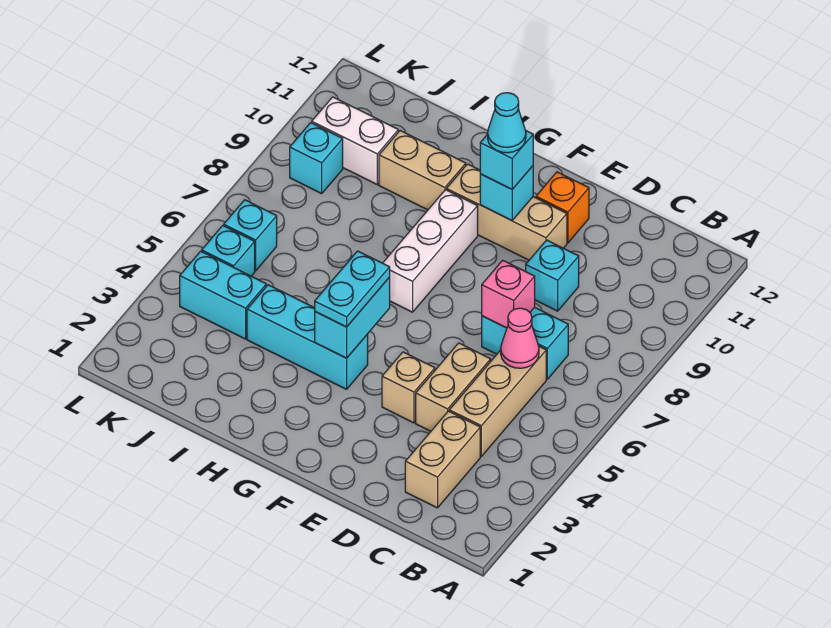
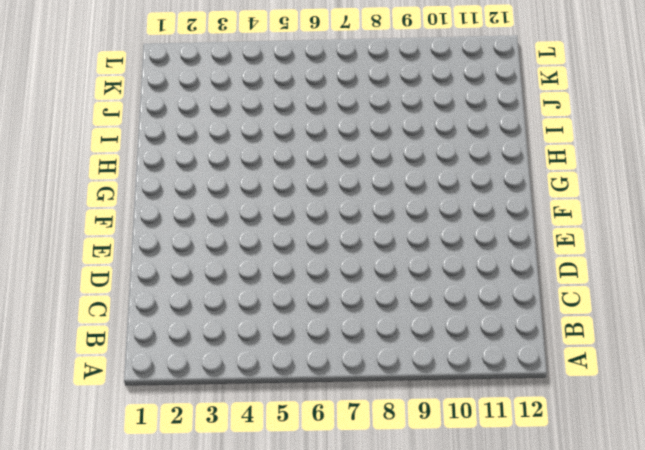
none -> tan 1x2 brick [405,411,480,508]
none -> tan 1x3 brick [449,346,546,456]
none -> cyan 1x2 brick [482,307,568,379]

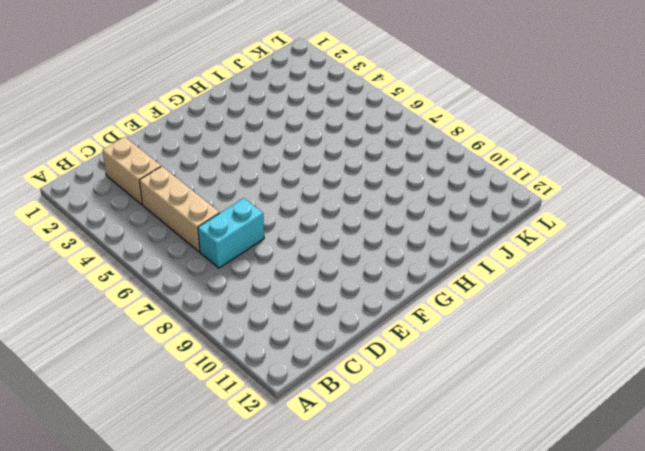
none -> tan 1x2 brick [416,343,491,431]
none -> cyan 1x1 brick [526,240,579,311]
none -> tan 1x1 brick [382,352,435,423]

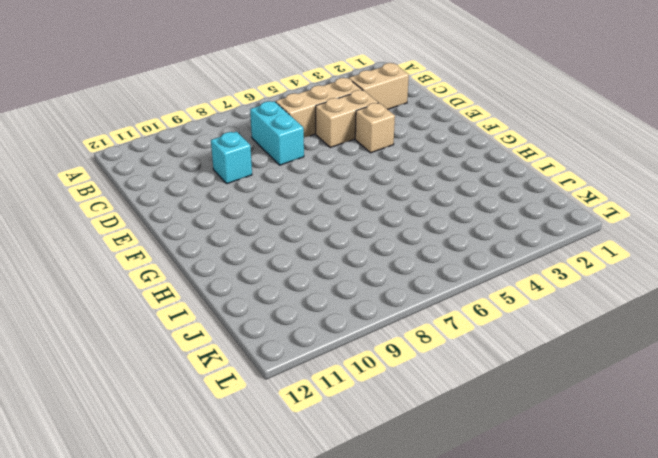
none -> tan 1x3 brick [447,164,567,260]
none -> orange 1x1 brick [536,172,589,243]
none -> cyan 1x3 brick [247,285,368,389]

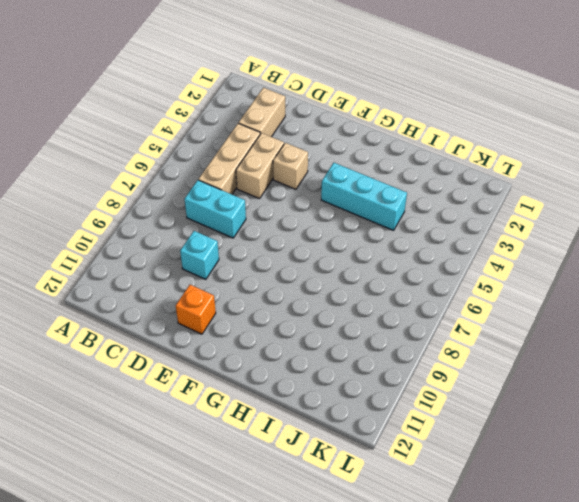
none -> tan 1x3 brick [447,164,567,260]
none -> white 1x3 brick [383,190,478,312]
none -> tan 1x2 brick [379,131,466,210]

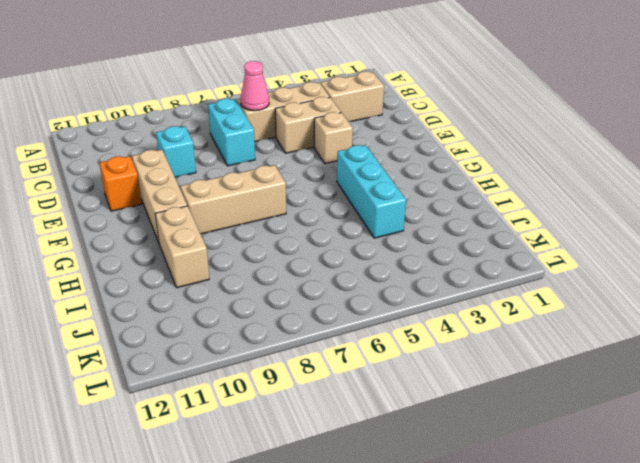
tan 1x3 brick [181,165,286,234] -> white 1x3 brick [383,190,478,312]
none -> cyan 1x2 brick [180,251,266,339]
none -> white 1x2 brick [312,97,398,185]
none -> cyan 1x1 brick [202,226,255,276]

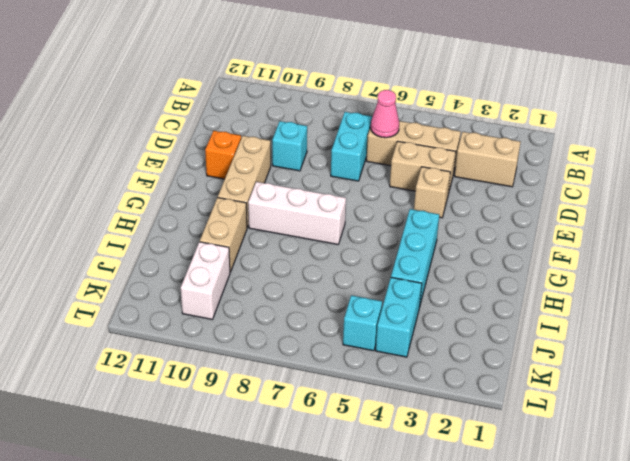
none -> cyan 1x1 brick [224,200,277,271]
none -> cyan 1x1 brick [290,123,343,194]
none -> pink 1x1 brick [482,260,535,328]

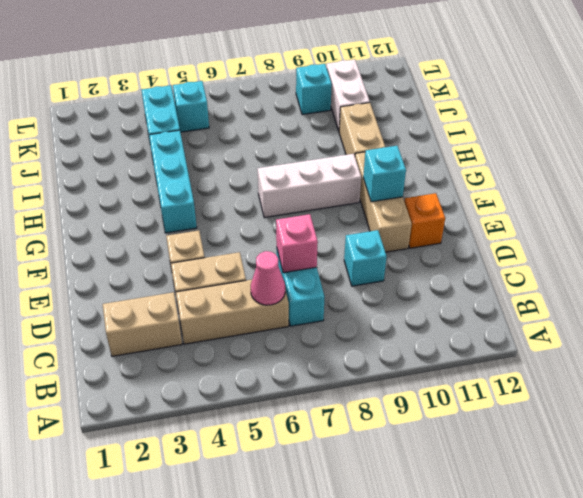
none -> cyan 1x1 brick [224,200,277,271]
none -> cyan 1x2 brick [315,278,390,358]
none -> cyan 1x1 brick [480,130,533,189]

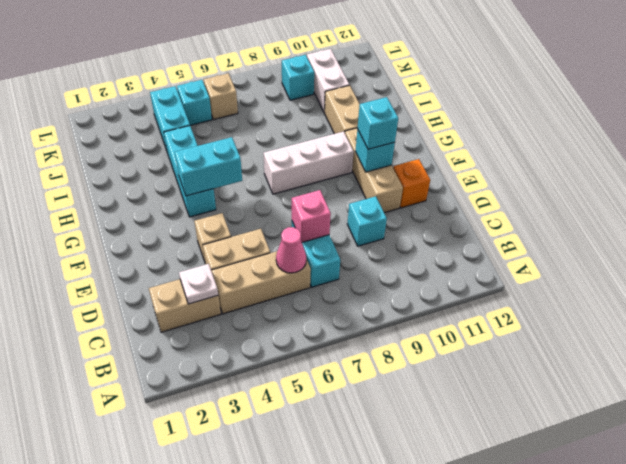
white 1x1 plate [179,264,218,304] -> none
tan 1x1 brick [204,73,238,120] -> cyan 1x1 brick [224,200,277,271]
none -> cyan 1x2 plate [315,251,390,327]
none -> cyan 1x1 cone [488,93,526,153]

